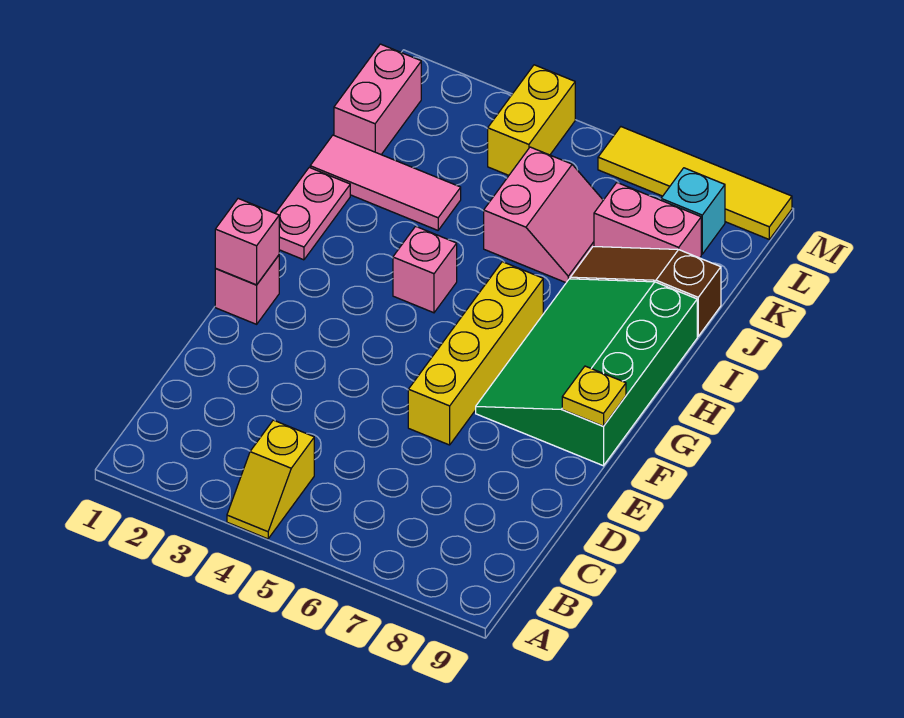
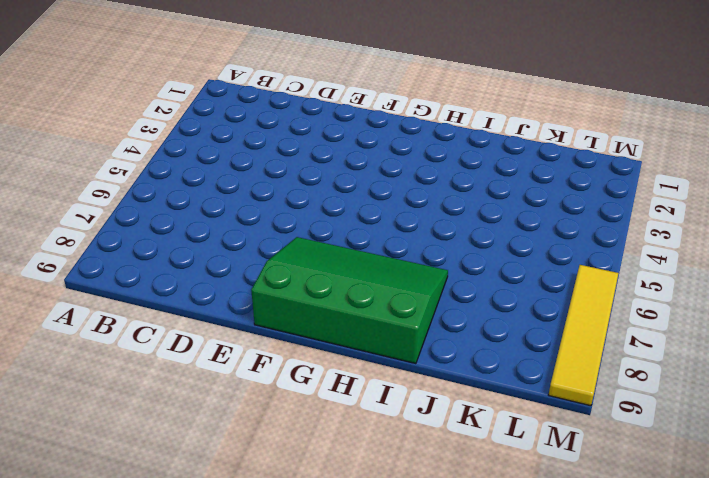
none -> yellow 1x2 slope [227,420,314,539]
none -> yellow 1x4 brick [408,262,543,445]
none -> pink 1x1 brick [215,255,279,324]

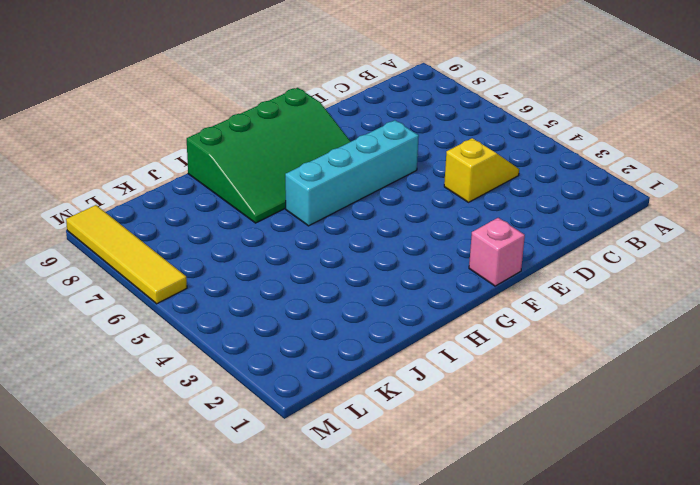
yellow 1x2 slope [444,138,519,202] -> yellow 1x2 slope moved to [227,420,314,539]
cyan 1x4 brick [285,120,419,226] -> yellow 1x4 brick [408,262,543,445]
none -> pink 1x2 plate [275,167,350,260]
none -> pink 1x1 brick [393,226,457,313]
none -> pink 1x3 tile [310,135,461,230]

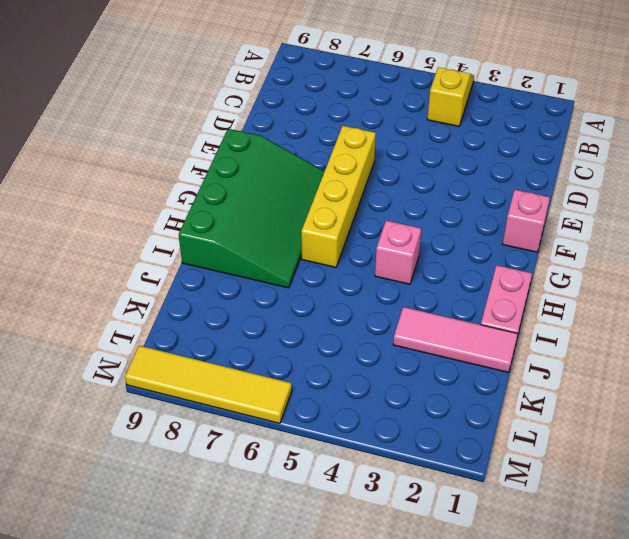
none -> pink 2x2 slope [484,147,603,283]
none -> brown 1x3 slope [570,247,721,336]
none -> pink 1x2 brick [334,44,421,154]

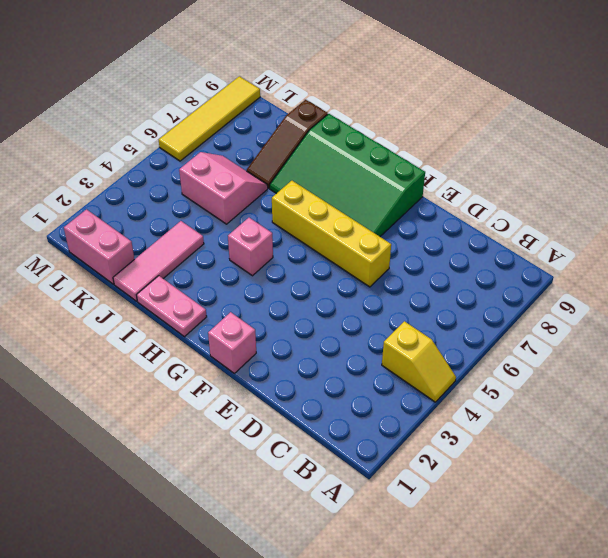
none -> pink 1x2 brick [594,183,701,258]
none -> yellow 1x2 brick [488,65,575,175]
none -> cyan 1x1 brick [661,168,725,254]

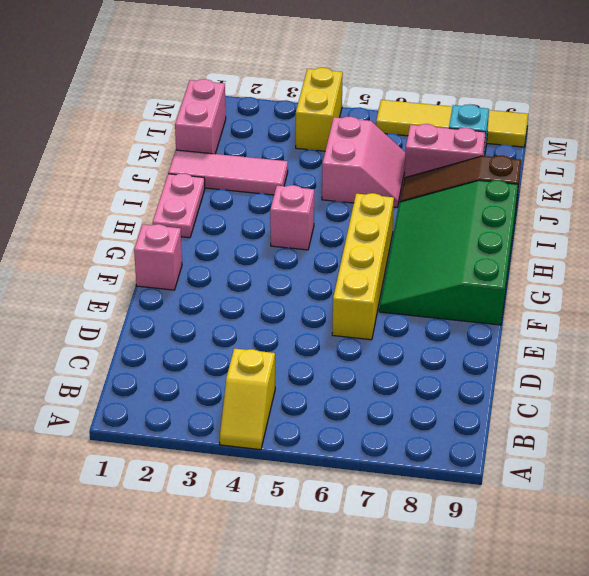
none -> pink 1x1 brick [215,199,279,285]
none -> yellow 1x1 plate [562,366,626,426]

